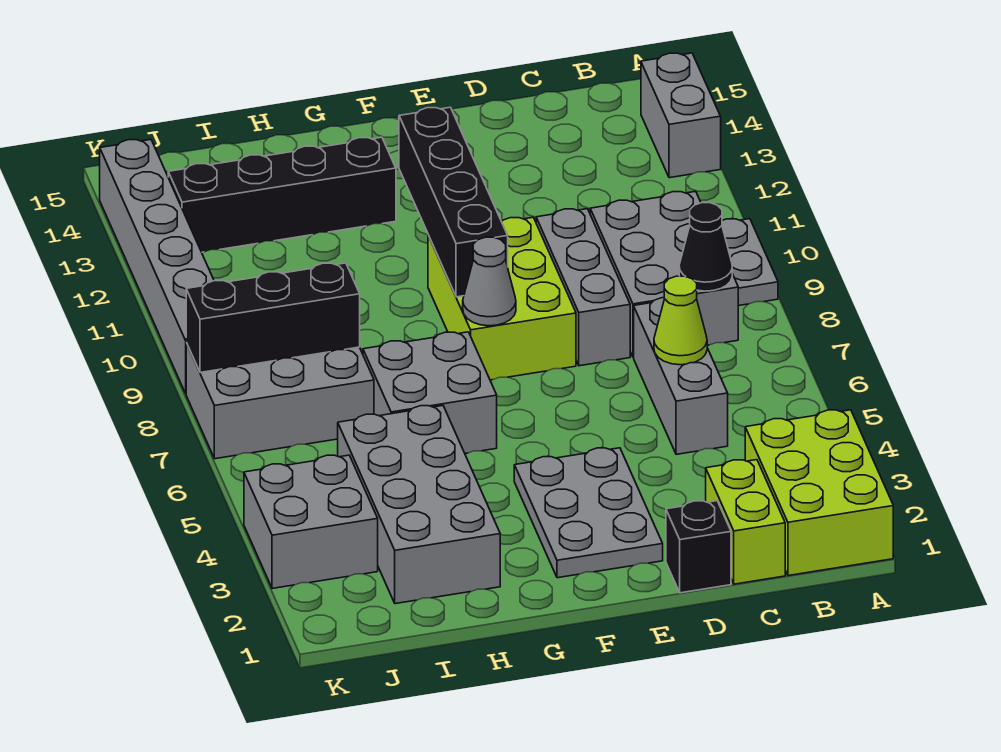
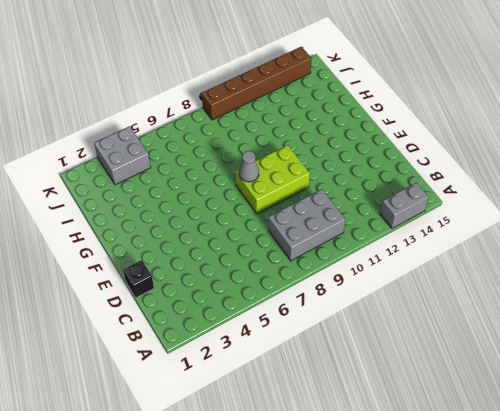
brown 1x6 brick [202,47,312,120] -> grey 1x6 brick [100,140,214,393]
none -> lime 2x3 brick [745,410,893,576]
none -> grey 1x2 plate [722,219,778,306]
none -> lime 1x2 brick [706,460,785,584]

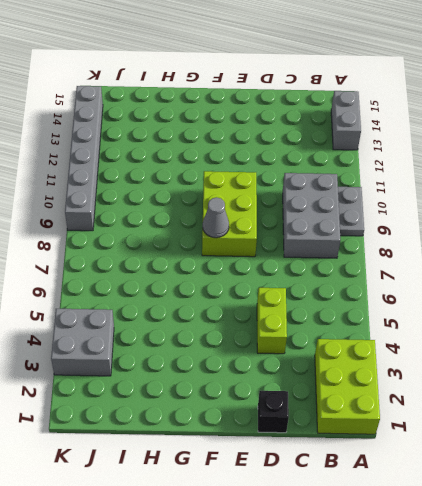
lime 1x2 brick [257,288,287,354] -> lime 1x2 brick moved to [706,460,785,584]
none -> grey 1x3 brick [634,298,728,454]
none -> grey 1x3 brick [536,209,630,366]
none -> grey 2x3 plate [514,448,663,578]

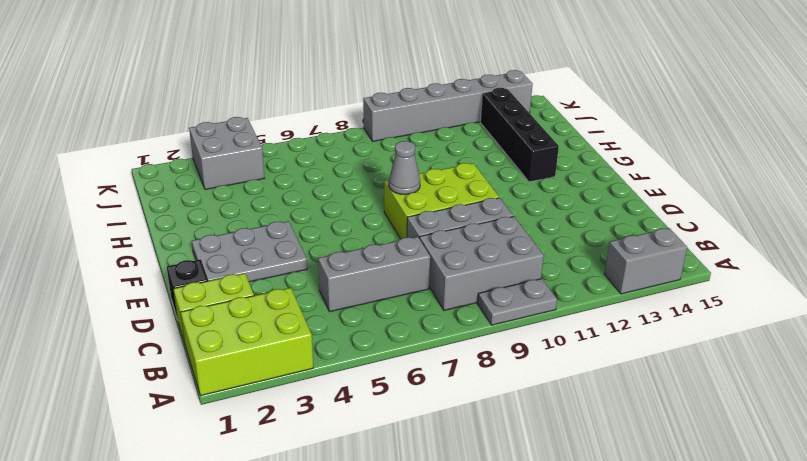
none -> grey 2x2 brick [363,332,497,453]
none -> grey 2x4 brick [338,406,500,604]
none -> grey 2x3 brick [186,343,374,459]

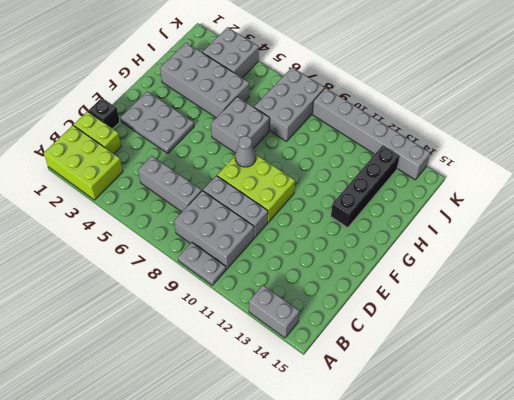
none -> black 1x1 cone [679,203,732,291]
none -> lime 1x1 cone [654,276,707,365]
none -> black 1x4 brick [399,107,508,297]

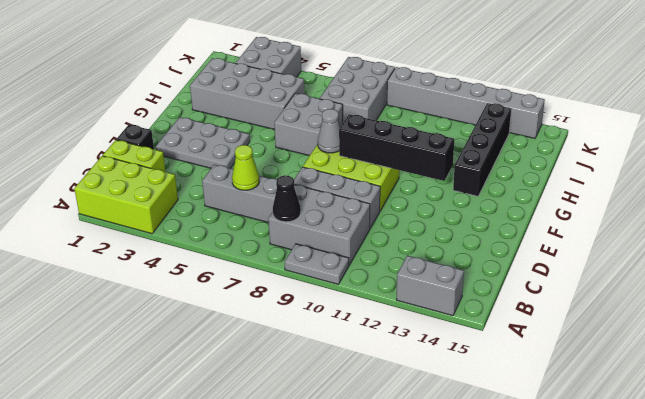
none -> black 1x3 brick [186,263,360,373]

